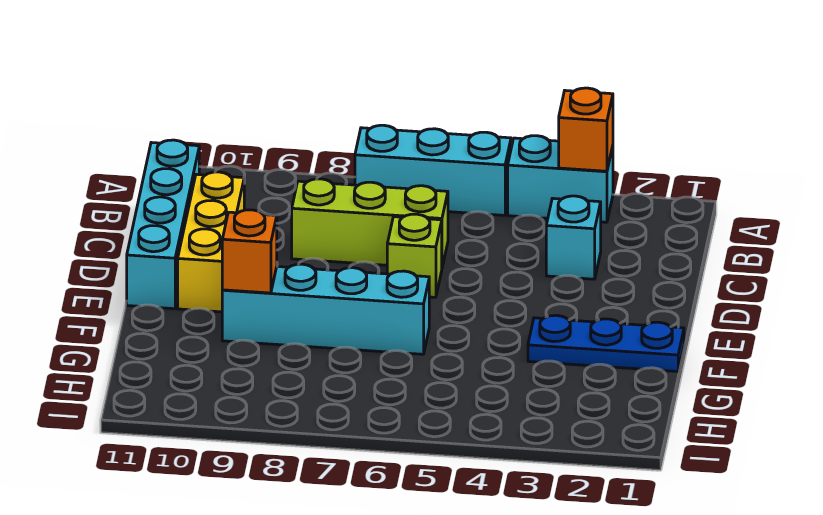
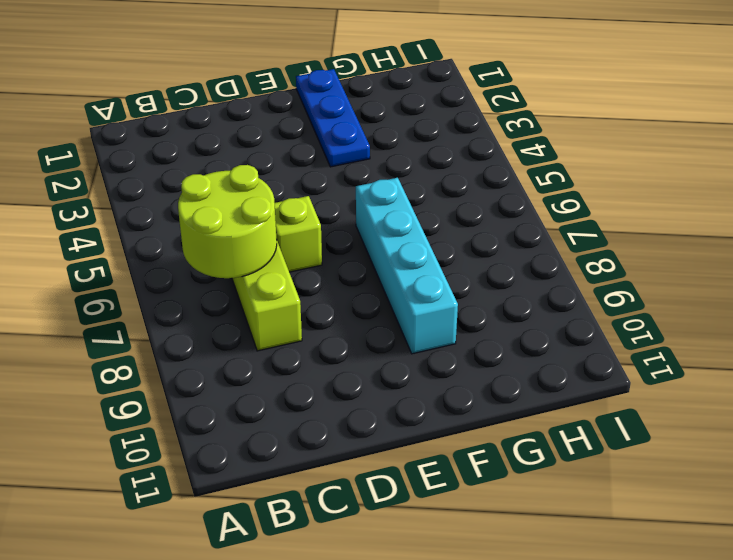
lime 2x2 round brick [178,165,277,278] -> none
none -> cyan 1x2 brick [508,136,613,222]
none -> cyan 1x3 brick [355,125,511,215]

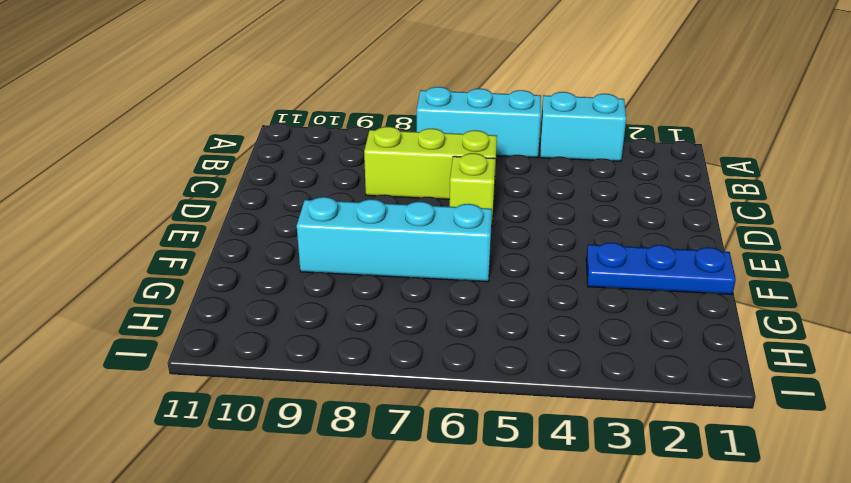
none -> cyan 1x4 brick [127,140,199,309]
none -> cyan 1x1 brick [546,196,601,279]

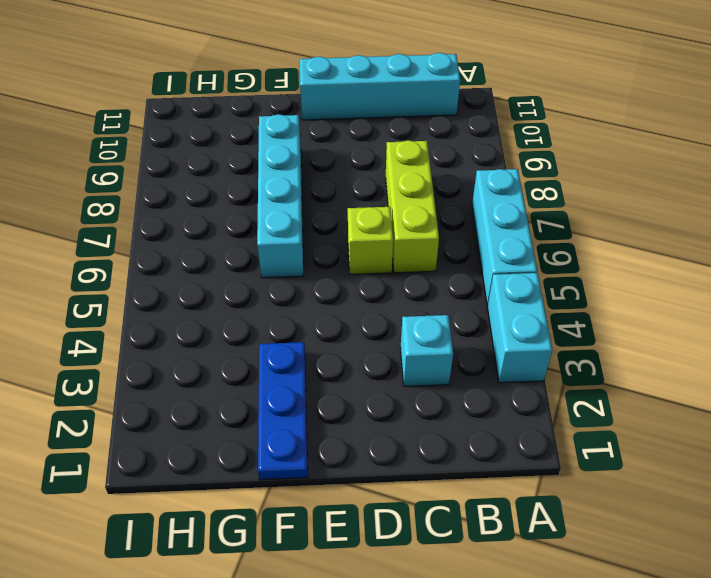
none -> yellow 1x3 brick [178,172,244,312]
none -> orange 1x1 brick [559,88,613,171]

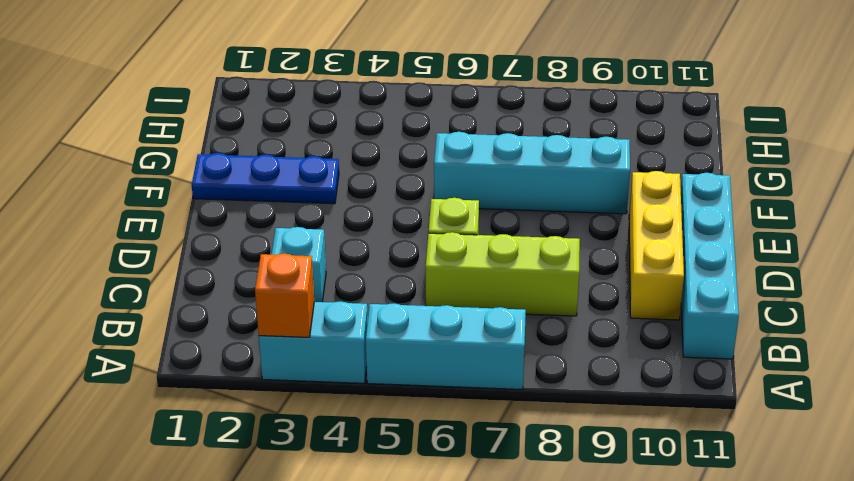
none -> orange 1x1 brick [222,210,277,293]

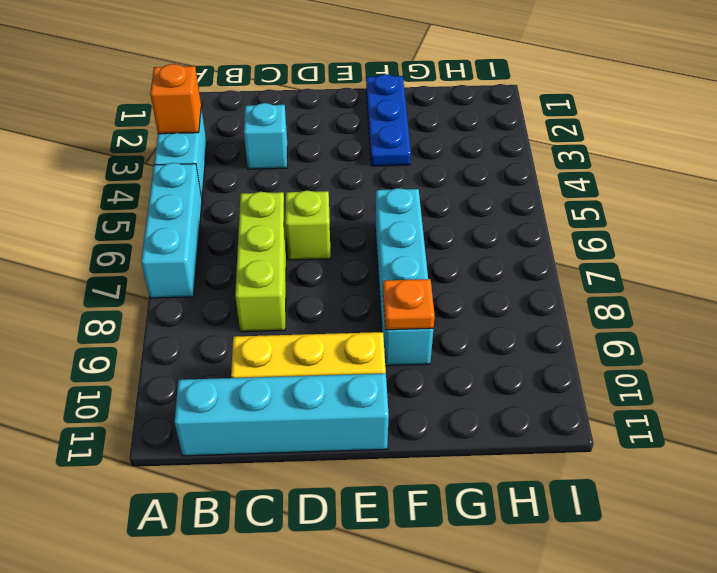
orange 1x1 plate [383,279,435,330] -> orange 1x1 brick [222,210,277,293]

